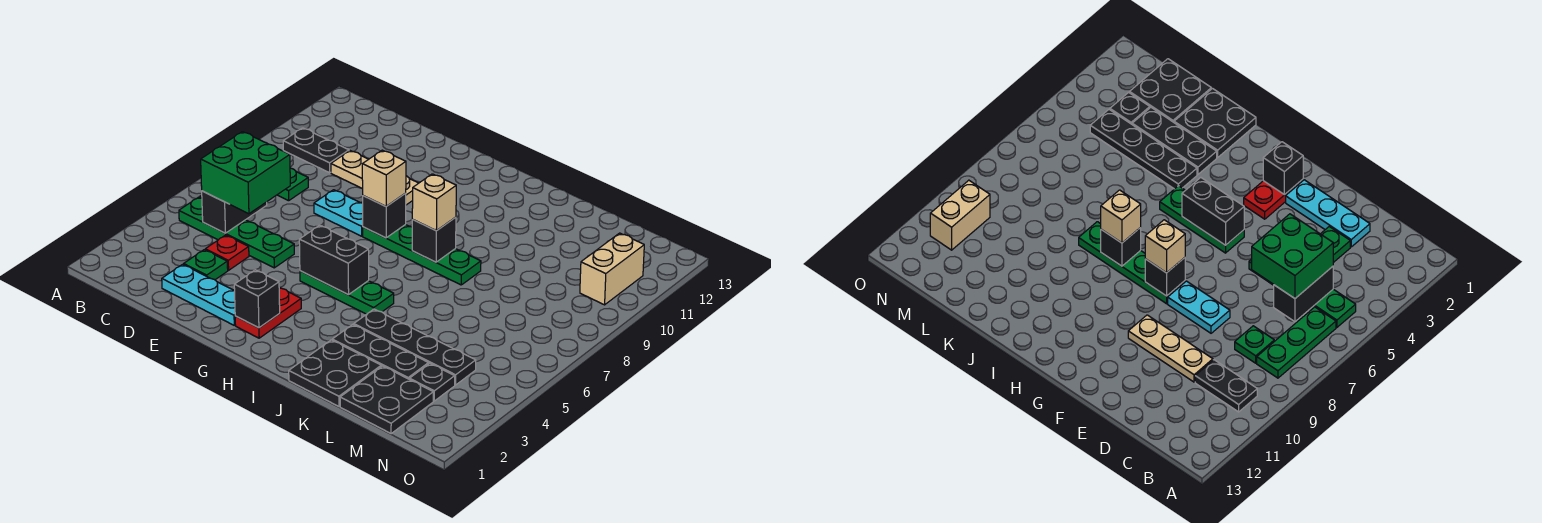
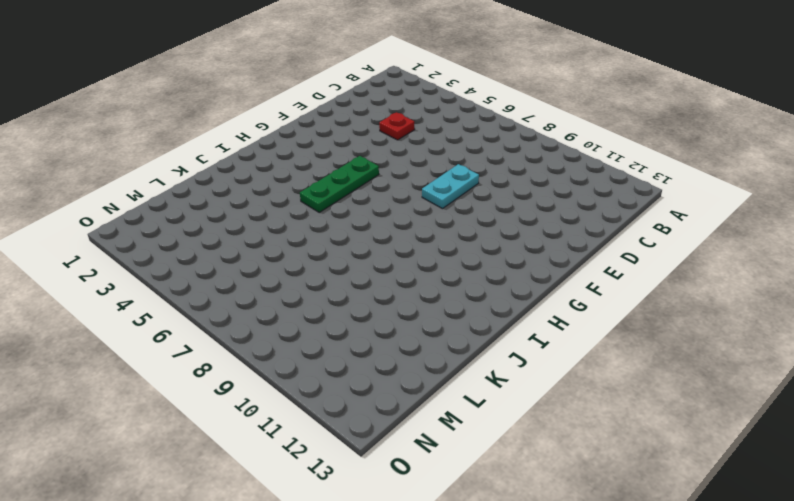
none -> green 1x4 plate [179,197,294,268]
none -> green 1x3 plate [1257,307,1336,378]
none -> black 1x2 plate [283,128,349,173]

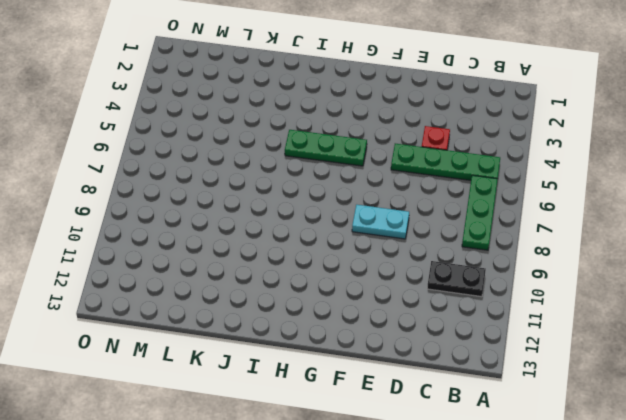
none -> green 1x1 plate [278,168,308,201]
none -> cyan 1x3 plate [162,264,235,325]
none -> green 1x1 plate [184,250,228,280]

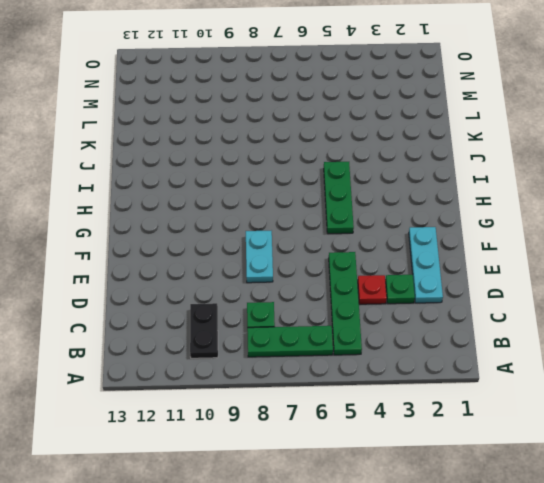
none -> tan 1x3 plate [331,151,418,205]
none -> red 1x2 plate [235,287,301,338]
none -> green 1x4 plate [363,224,481,285]

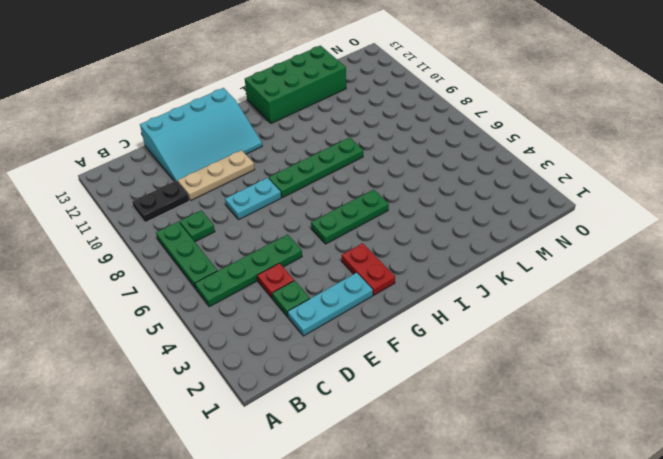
cyan 3x4 slope [140,88,262,182] -> none
green 2x4 brick [245,46,346,123] -> none
none -> black 2x2 plate [289,340,381,406]
none -> black 1x3 plate [332,324,429,379]
none -> black 1x4 plate [354,309,476,385]

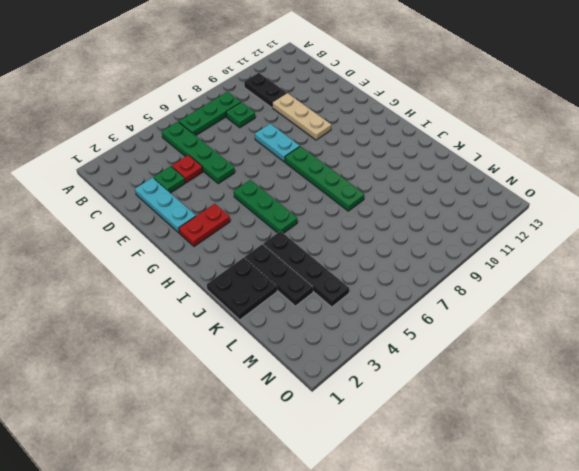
none -> black 2x2 plate [340,366,433,434]
none -> black 1x1 plate [409,363,455,401]
none -> tan 1x2 brick [580,233,644,305]

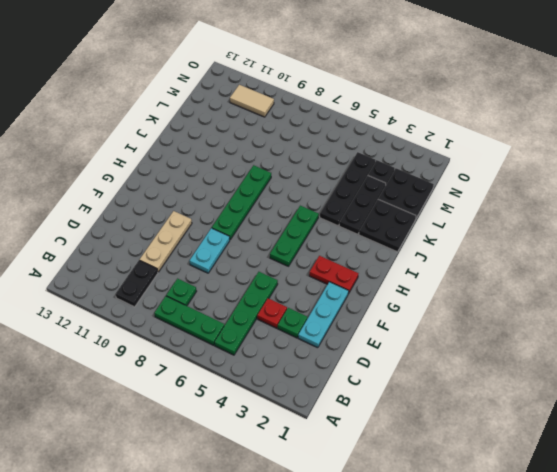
tan 1x2 tile [230,85,274,117] -> tan 1x2 brick [580,233,644,305]
none -> black 1x2 brick [202,191,267,233]
none -> black 1x1 brick [234,270,280,328]
none -> black 1x2 brick [299,225,369,295]

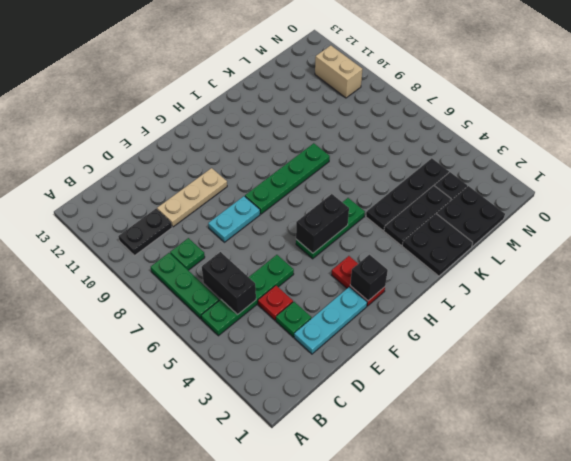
none -> black 1x1 brick [363,193,406,238]
none -> black 1x1 brick [412,217,456,262]
none -> green 2x2 brick [201,132,290,214]

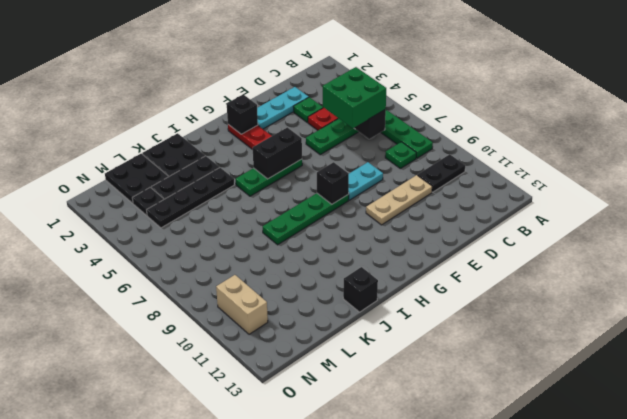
black 1x1 brick [343,267,378,312] -> black 1x1 brick moved to [412,217,456,262]
none -> tan 1x1 brick [362,150,406,206]
none -> tan 1x1 brick [412,174,456,231]

